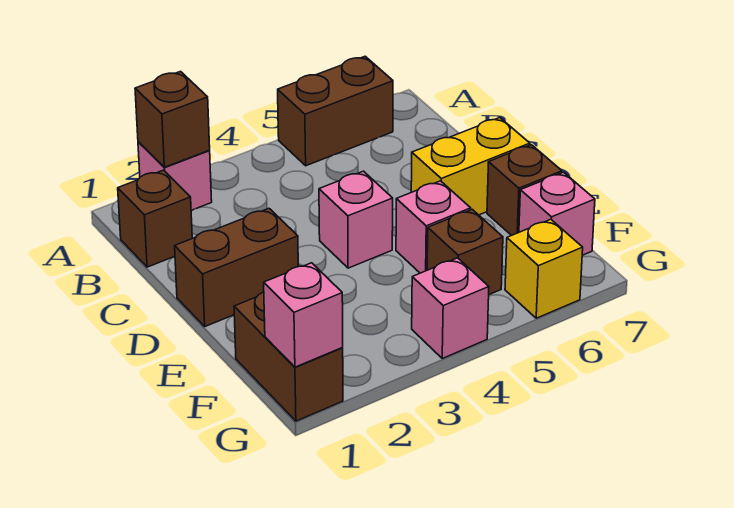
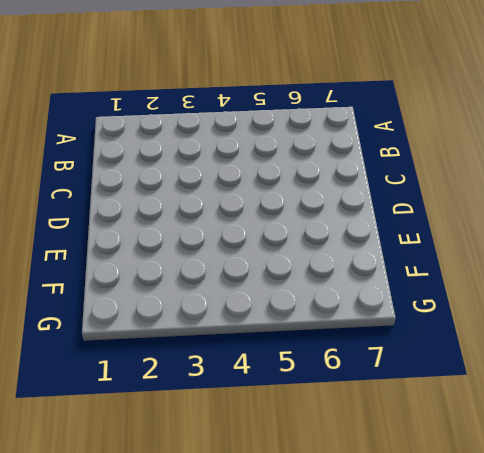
none -> pink 1x1 brick [138,142,212,210]
none -> brown 1x2 brick [278,56,393,166]
none -> brown 1x1 brick [118,170,192,267]

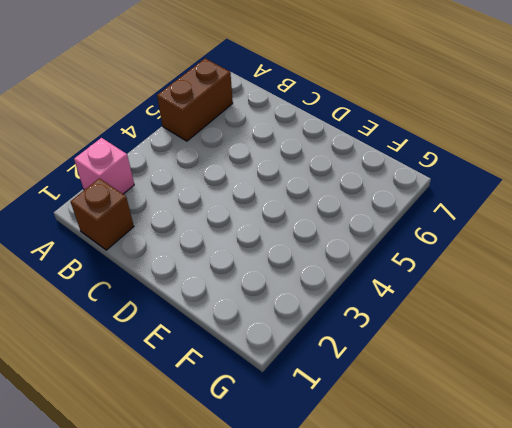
none -> brown 1x2 brick [175,209,298,326]
none -> pink 1x1 brick [319,171,393,268]
none -> yellow 1x2 brick [411,118,530,215]

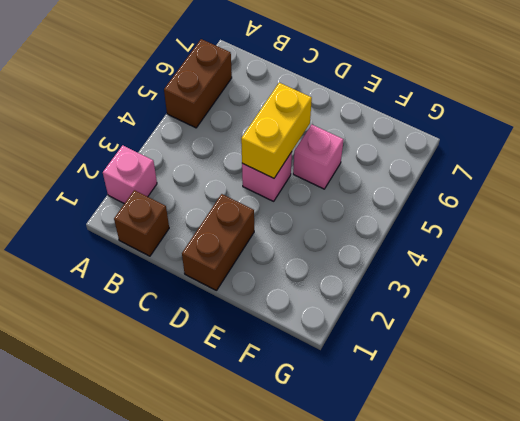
yellow 1x2 brick [241,83,312,178] -> yellow 1x2 brick moved to [411,118,530,215]
none -> brown 1x1 brick [487,145,562,236]
none -> brown 1x2 brick [234,292,343,421]
none -> brown 1x1 brick [427,210,503,295]

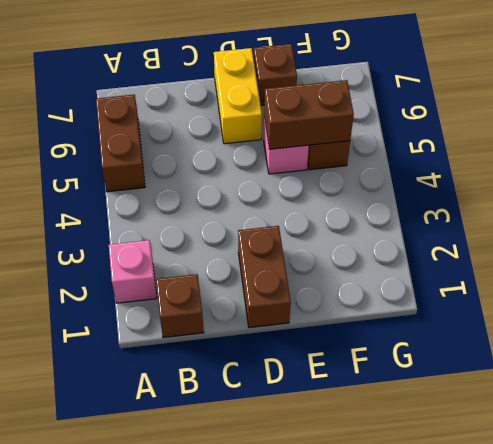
brown 1x2 brick [264,80,354,149] -> brown 1x2 brick moved to [234,292,343,421]
none -> pink 1x1 brick [319,171,393,268]
none -> pink 1x1 brick [519,172,595,255]
none -> pink 1x1 brick [412,258,489,358]

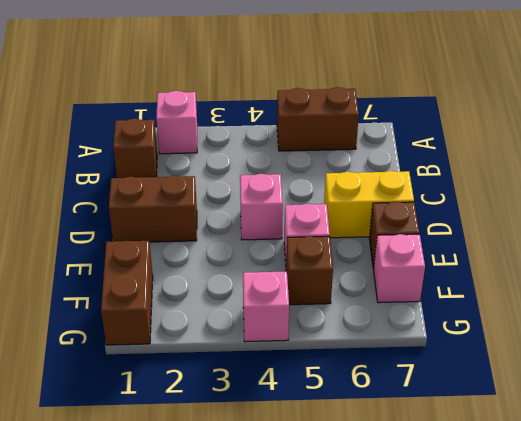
none -> yellow 1x1 brick [505,219,583,318]
none -> brown 1x1 brick [135,72,210,167]
none -> pink 1x1 brick [264,263,343,367]

